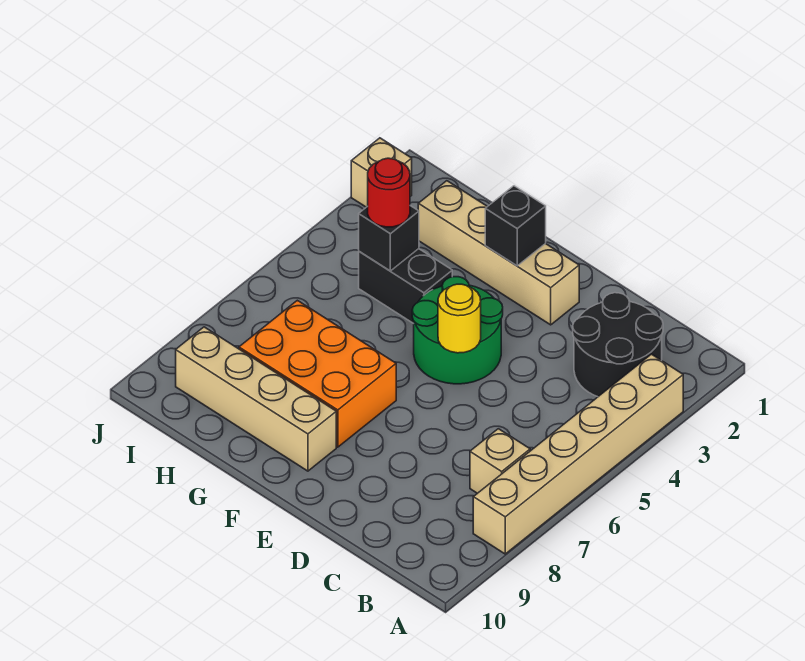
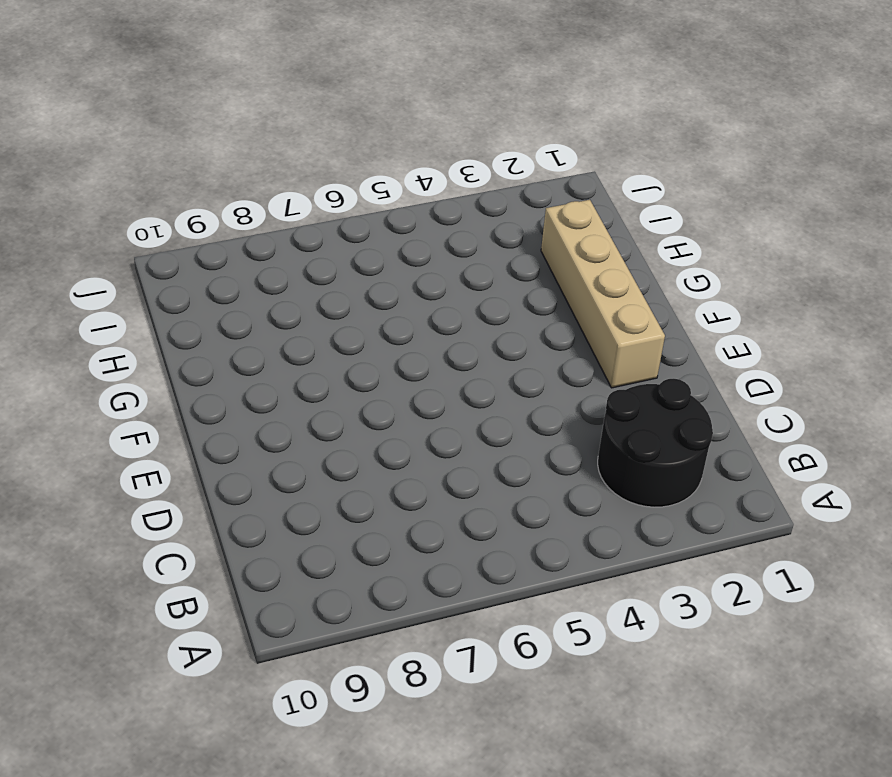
none -> tan 1x6 brick [473,354,683,554]
none -> tan 1x1 brick [470,429,530,493]
none -> green 2x2 round brick [412,277,503,384]

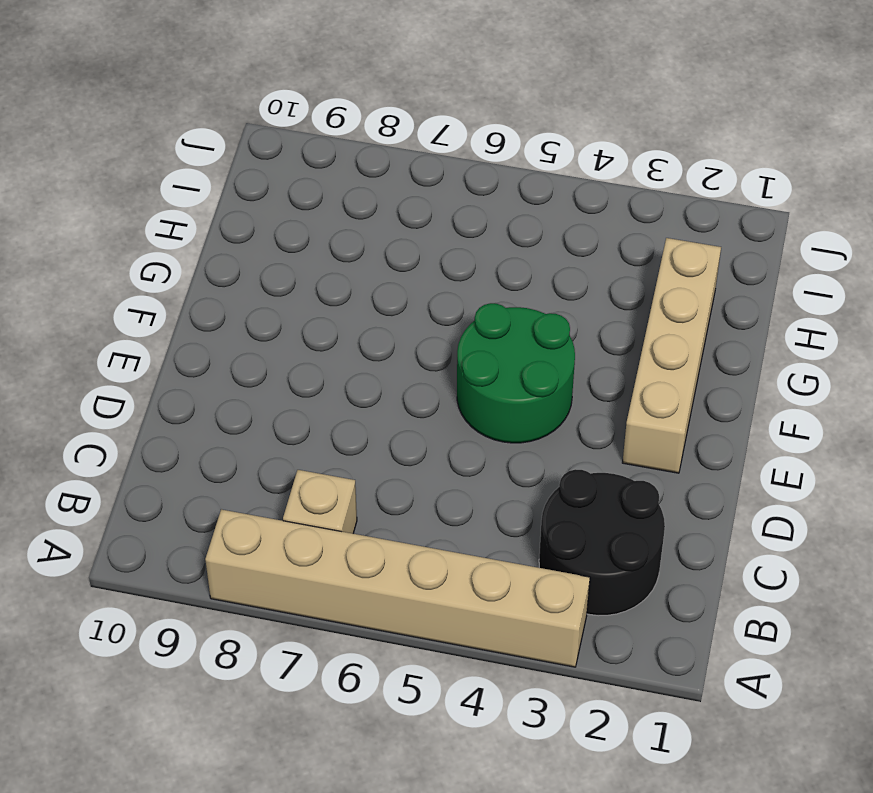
none -> orange 2x3 brick [239,300,396,447]
none -> tan 1x4 brick [176,327,336,471]
none -> black 1x2 brick [359,249,452,324]

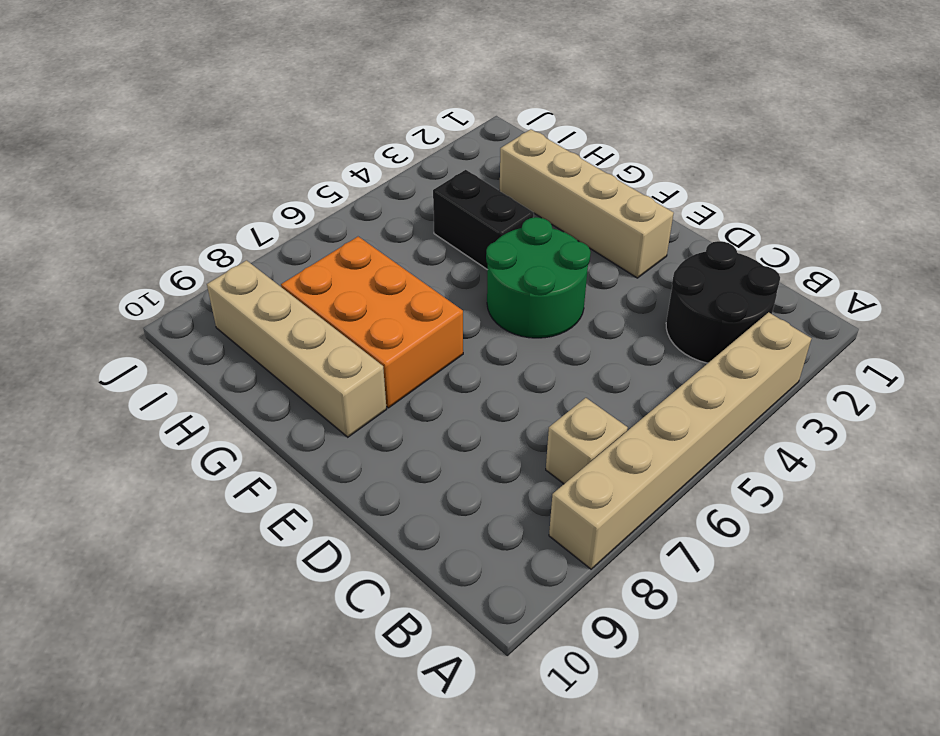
none -> tan 1x1 brick [351,138,412,207]
none -> yellow 1x1 round brick [438,284,481,353]
none -> black 1x1 brick [485,186,546,266]

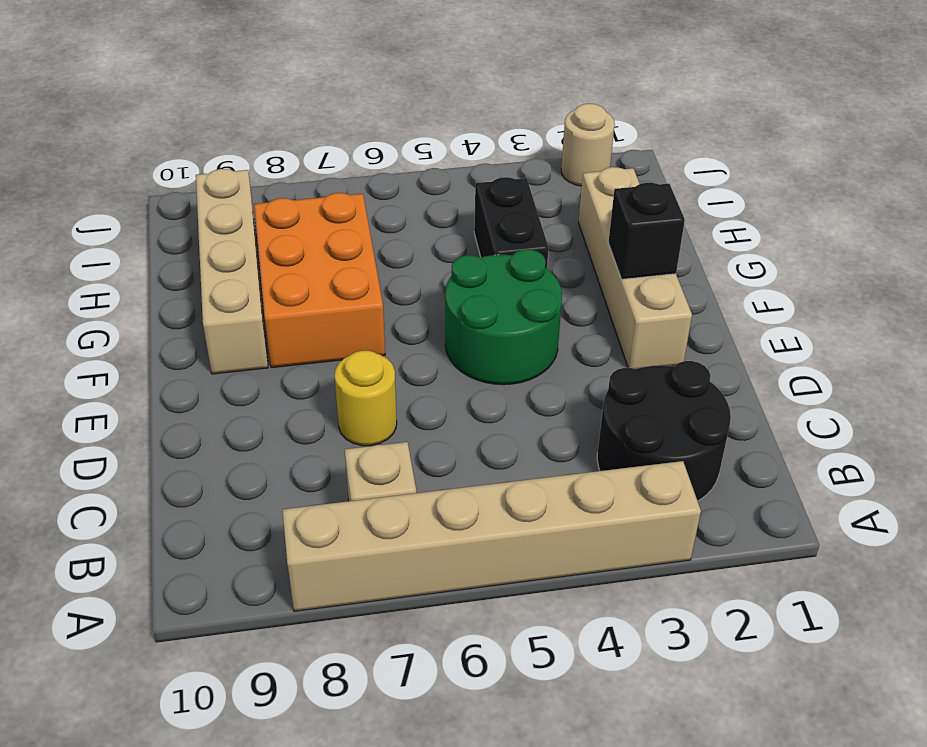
yellow 1x1 round brick [335,351,397,446] -> yellow 1x1 round brick moved to [438,284,481,353]
tan 1x1 round brick [561,104,615,186] -> tan 1x1 brick [351,138,412,207]
none -> black 1x1 brick [359,206,419,271]
none -> red 1x1 round brick [368,158,410,227]

